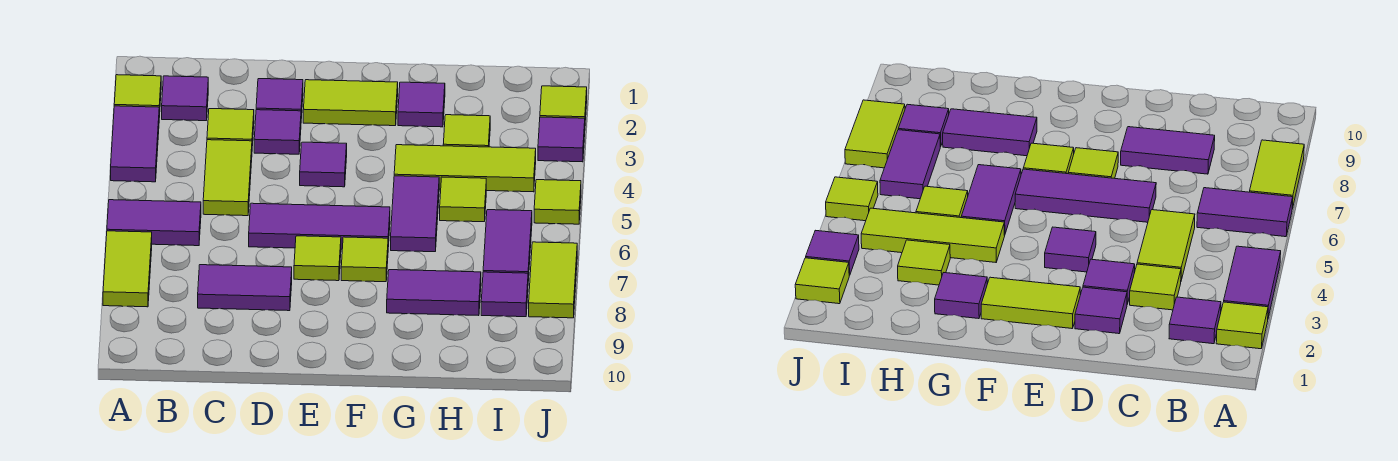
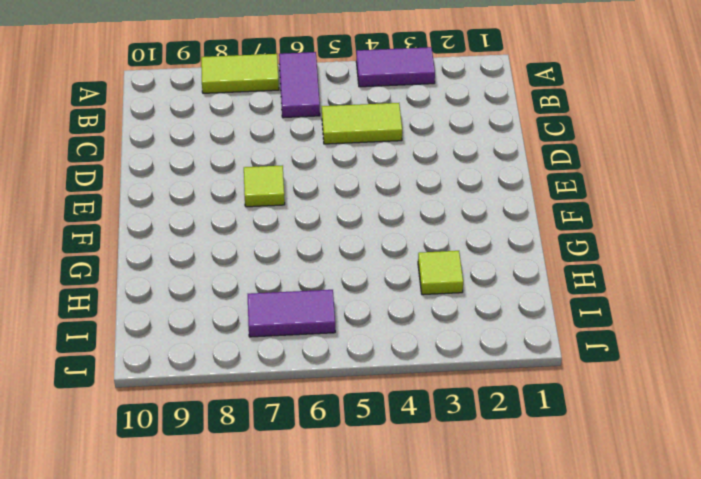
none -> lime 1x1 tile [114,75,161,117]
none -> purple 1x1 tile [162,76,208,121]
none -> lime 1x1 tile [207,109,254,146]

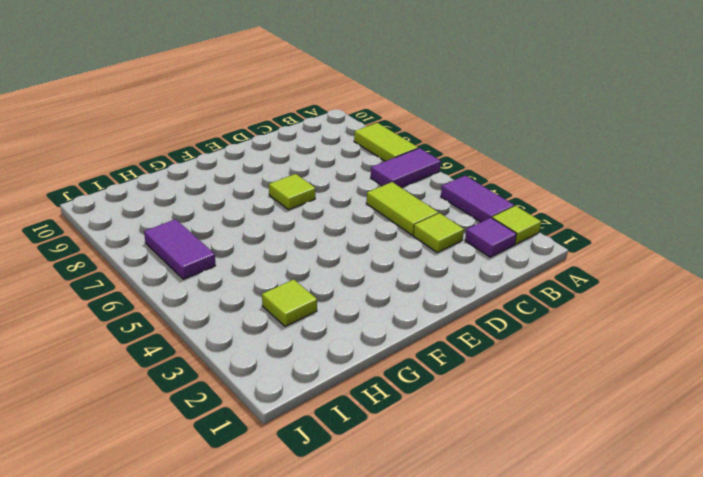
none -> purple 1x2 tile [198,265,292,311]
none -> purple 1x1 tile [256,79,303,118]
none -> purple 1x1 tile [254,110,301,154]

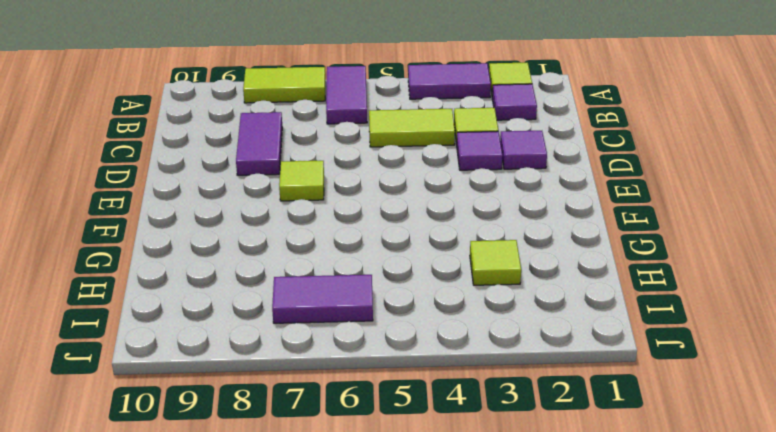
none -> purple 1x3 tile [249,203,390,249]
none -> lime 1x2 tile [303,80,398,126]
none -> purple 1x1 tile [300,142,347,187]

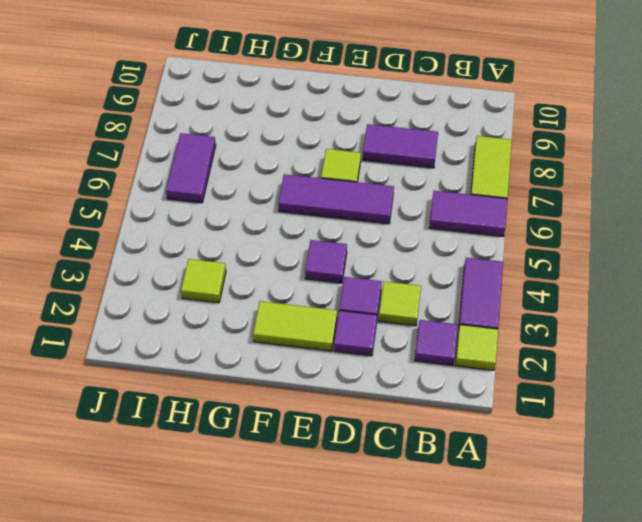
none -> lime 1x2 tile [203,140,252,216]
none -> lime 1x1 tile [341,237,388,282]
none -> purple 1x1 tile [398,82,445,127]

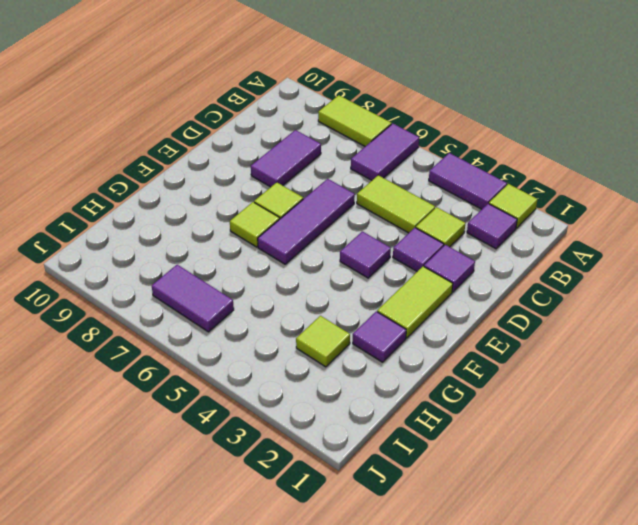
none -> lime 1x3 tile [394,145,536,192]
none -> purple 1x2 tile [391,176,439,252]
none -> purple 1x2 tile [387,270,481,316]

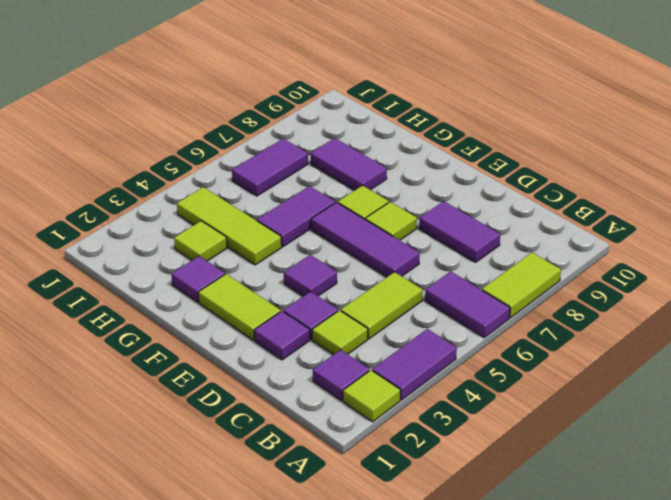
none -> lime 1x1 tile [440,177,486,222]
none -> purple 1x1 tile [481,272,528,317]
none -> lime 1x1 tile [540,86,587,120]

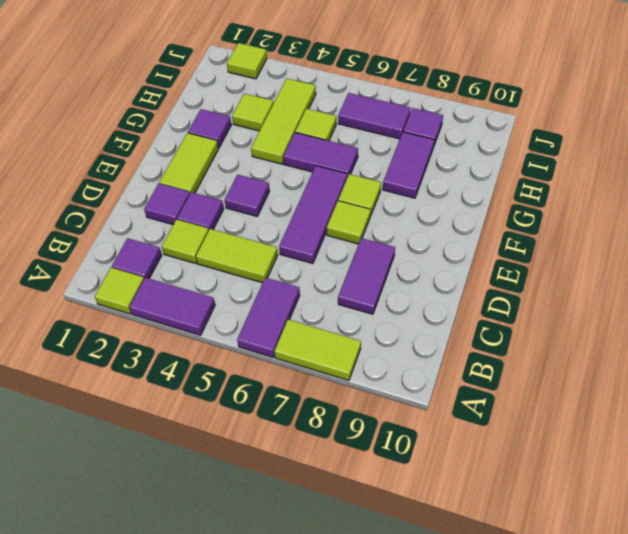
none -> purple 1x1 tile [538,117,585,162]
none -> lime 1x1 tile [534,180,581,224]
none -> lime 1x2 tile [529,242,577,318]

